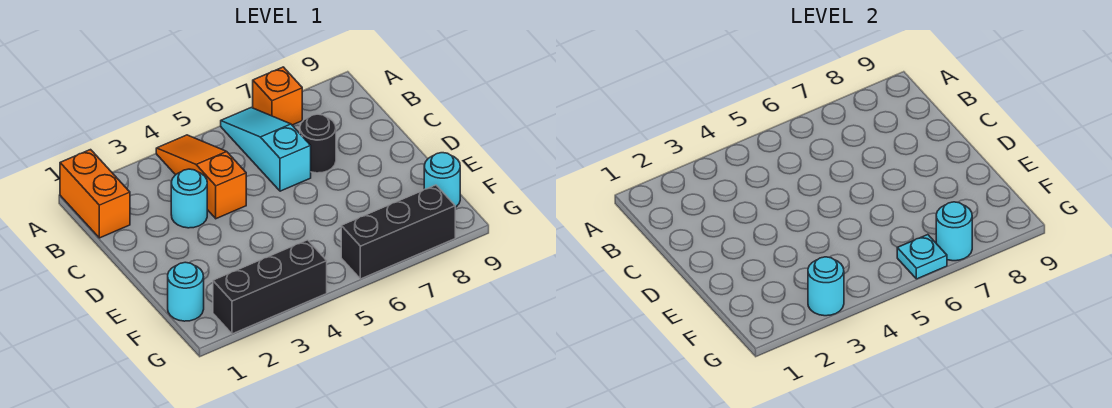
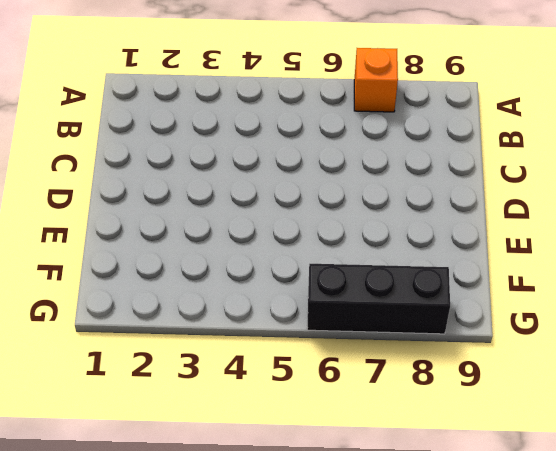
none -> orange 1x2 brick [60,150,130,238]
none -> orange 1x3 slope [156,135,246,219]
none -> cyan 1x3 slope [221,108,311,191]

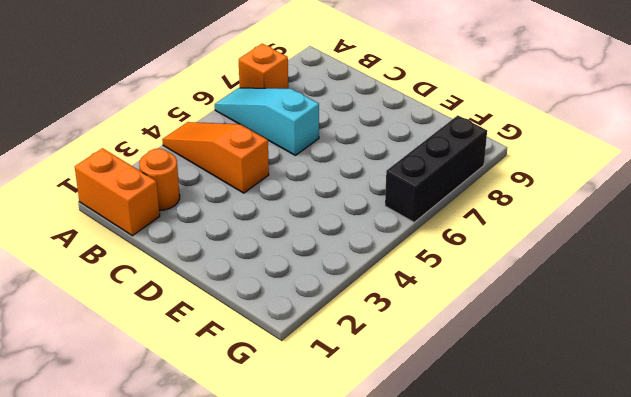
orange 1x1 round brick [139,149,180,210] -> none
none -> cyan 1x1 round brick [171,169,207,228]
none -> black 1x1 round brick [300,114,336,173]
none -> cyan 1x1 round brick [168,262,204,321]

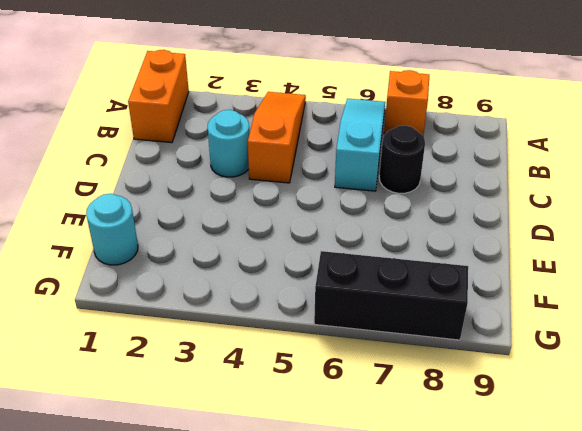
none -> cyan 1x1 round brick [424,153,460,207]
none -> black 1x3 brick [213,240,327,334]
none -> cyan 1x1 round brick [808,257,844,316]

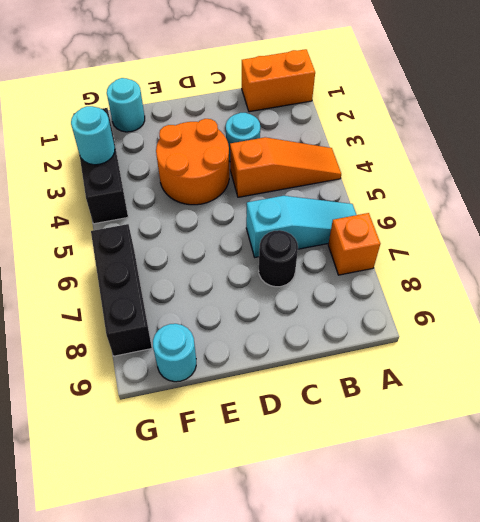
orange 2x2 round brick [156,119,229,205] -> none
none -> cyan 1x1 plate [897,235,947,279]
none -> cyan 1x1 round brick [936,202,972,261]

